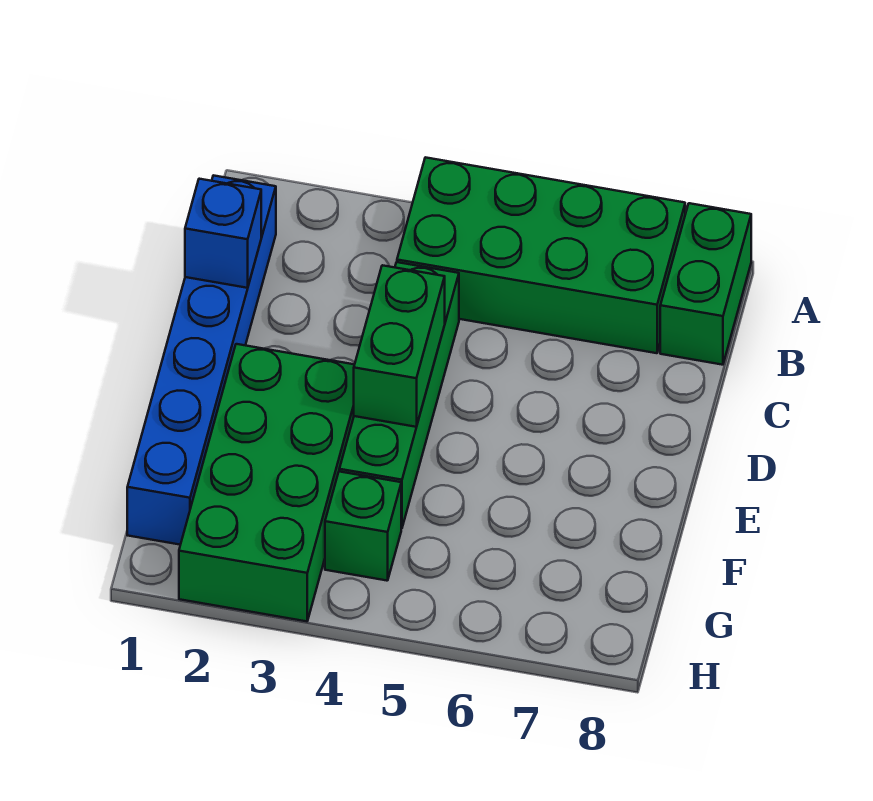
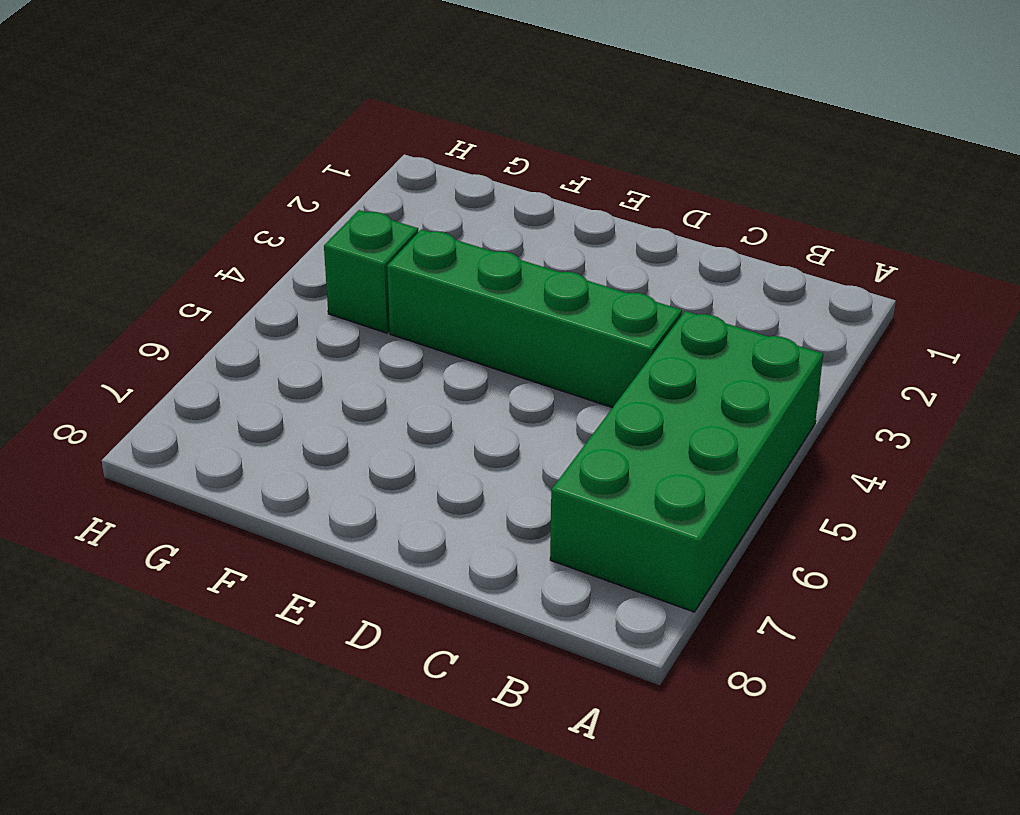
none -> green 1x2 brick [660,203,751,365]
none -> blue 1x6 brick [127,175,276,545]

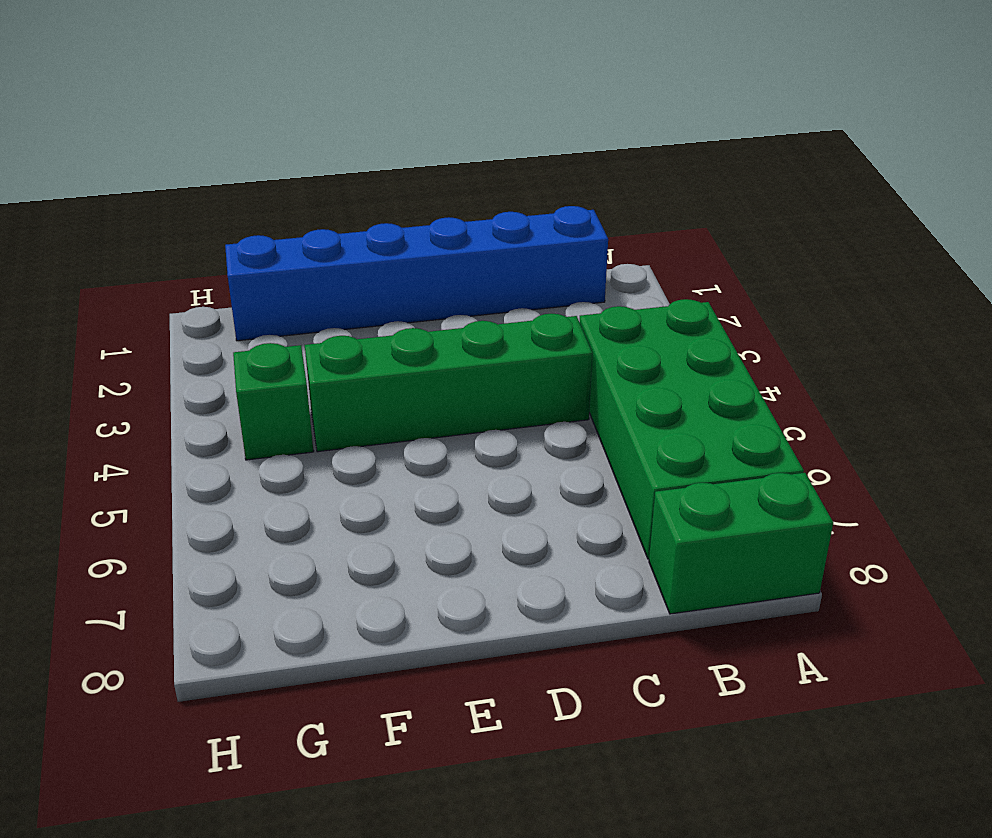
none -> green 2x4 brick [179,344,355,621]
none -> blue 1x1 brick [185,179,261,288]

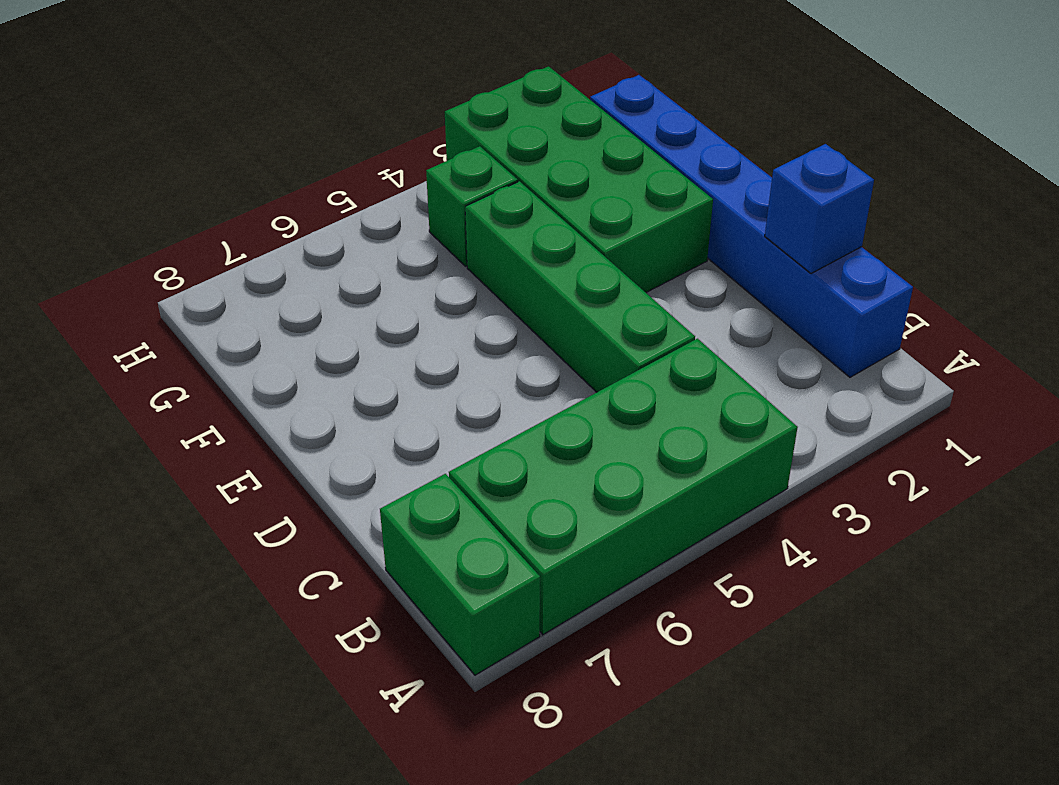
none -> green 1x2 brick [354,265,445,427]

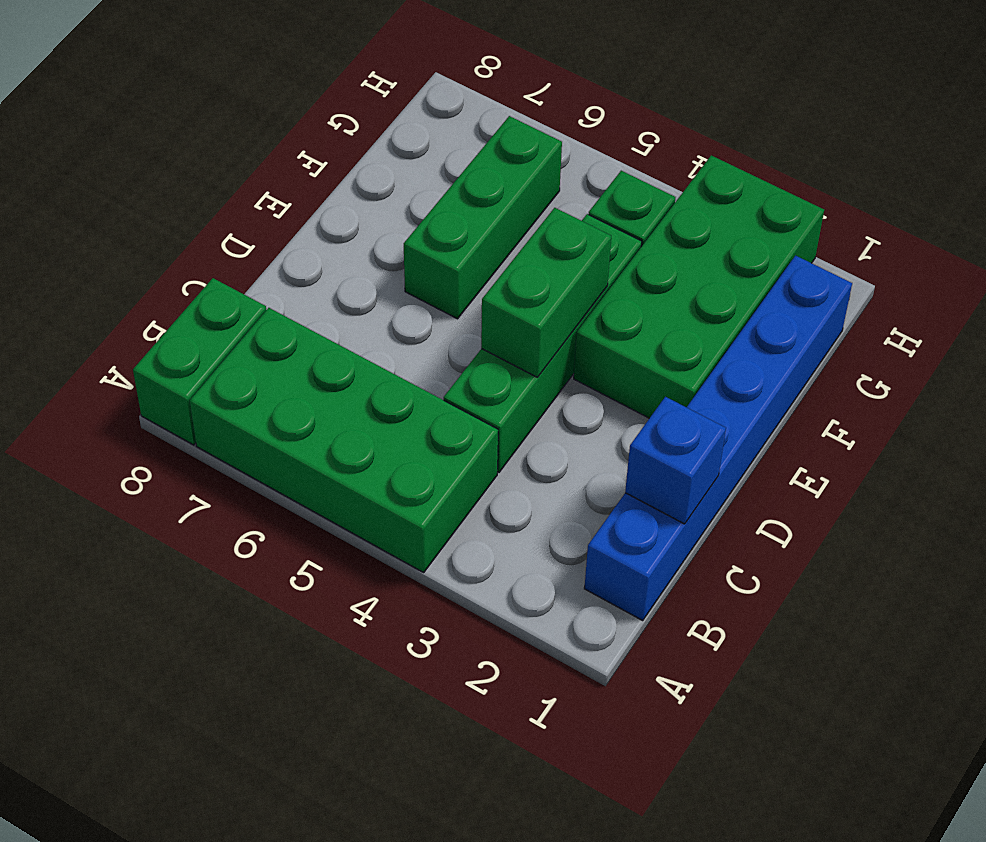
green 1x3 brick [404,116,562,319] -> none

